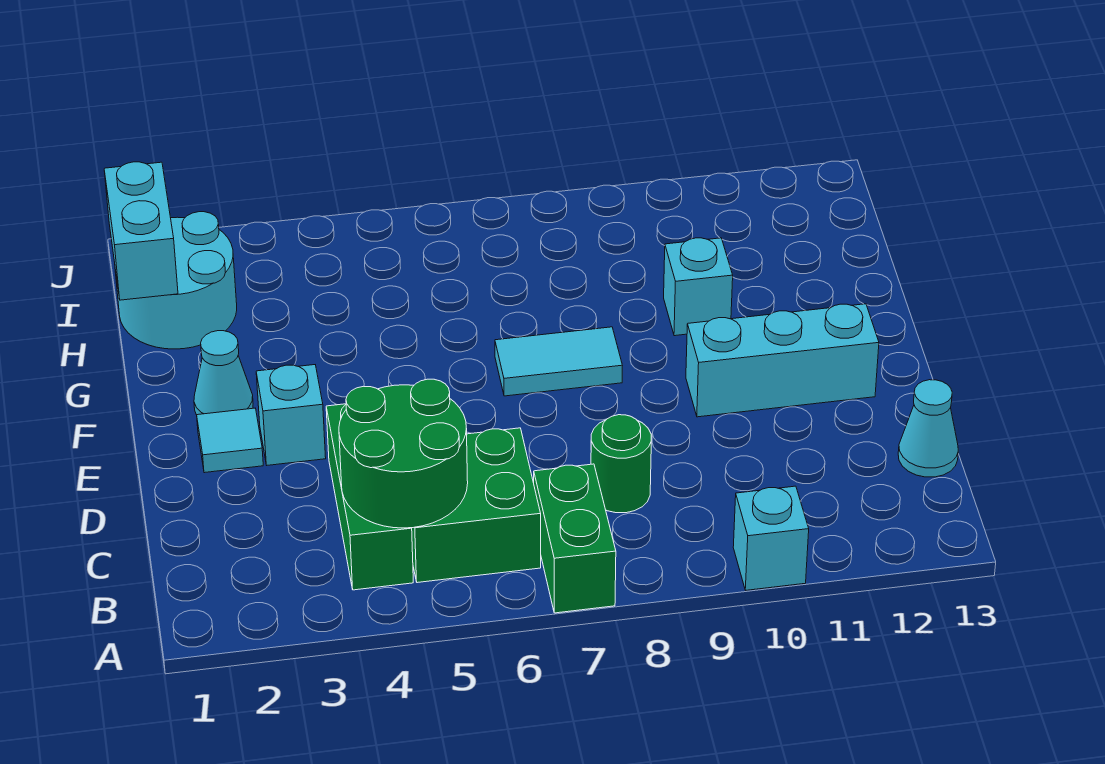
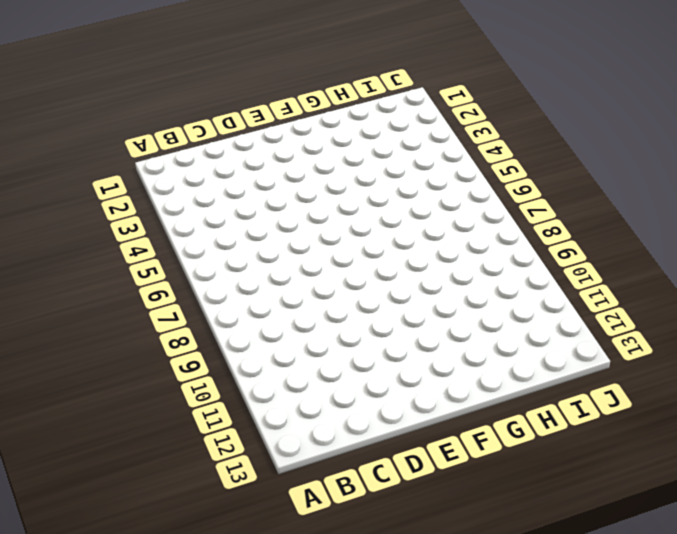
none -> green 1x2 brick [534,464,616,613]
none -> cyan 1x1 brick [733,486,809,590]
none -> green 1x3 brick [326,404,413,590]

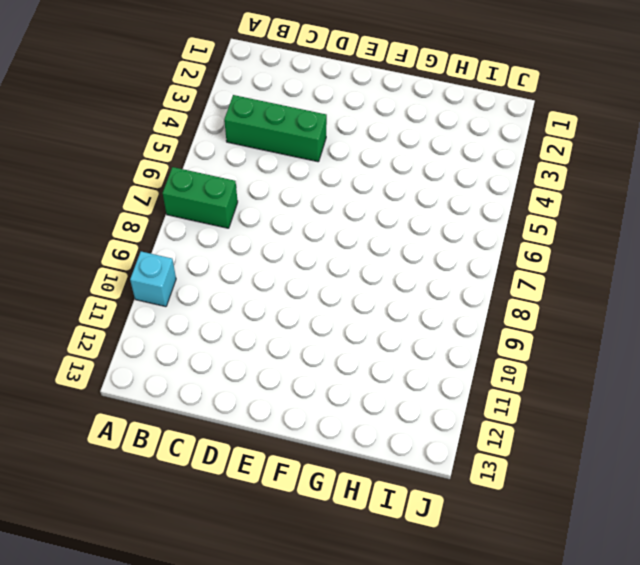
none -> green 2x2 brick [412,428,541,583]
none -> green 1x1 round brick [591,415,651,513]
none -> cyan 1x1 cone [898,380,958,477]

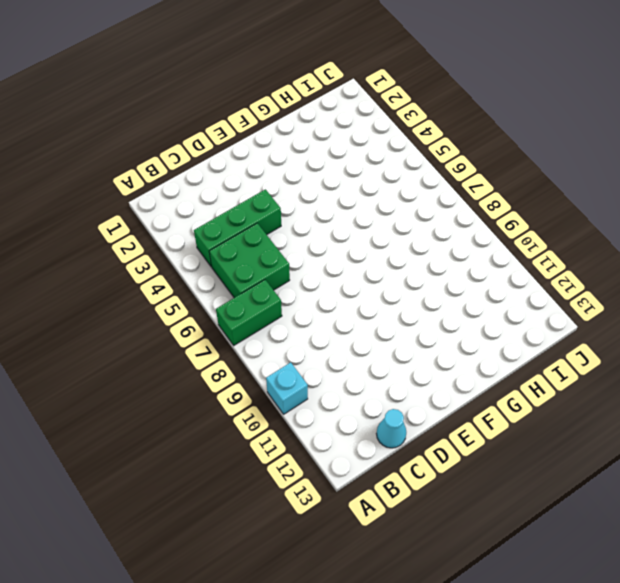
none -> green 1x1 round brick [591,415,651,513]
none -> cyan 1x1 tile [197,408,263,473]
none -> cyan 1x1 brick [256,365,326,465]

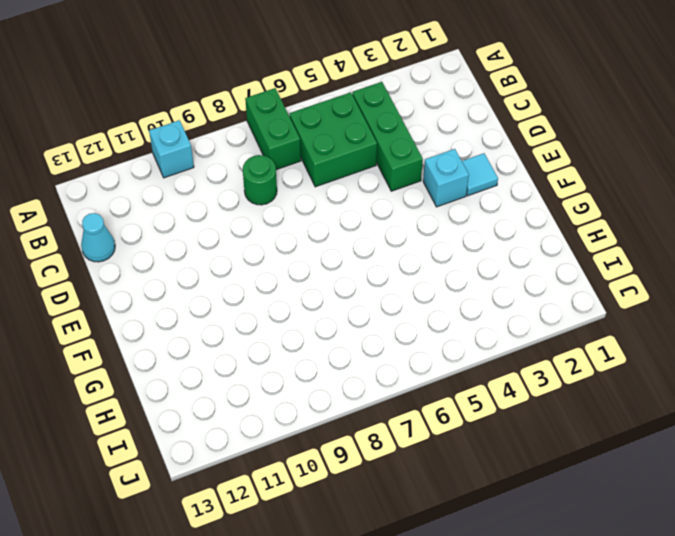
none -> cyan 1x3 brick [686,304,879,417]
none -> cyan 1x1 cone [194,331,253,415]
none -> cyan 1x2 tile [495,327,622,396]

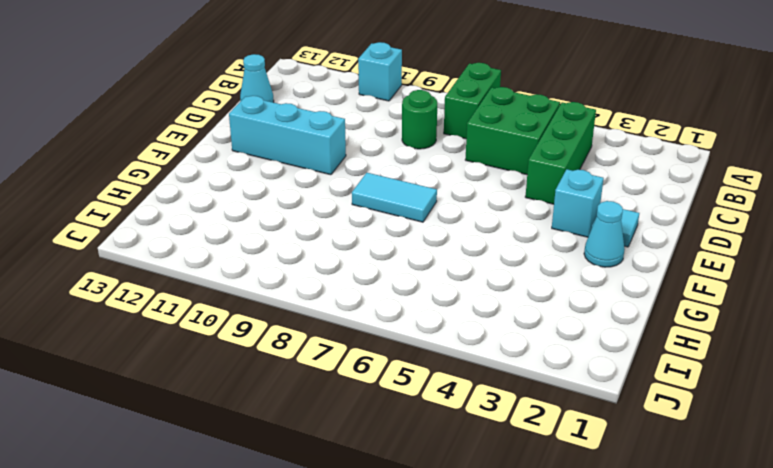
none -> cyan 1x1 brick [664,238,733,336]
none -> cyan 2x2 round brick [115,212,237,349]
none -> green 2x2 round brick [339,379,468,528]

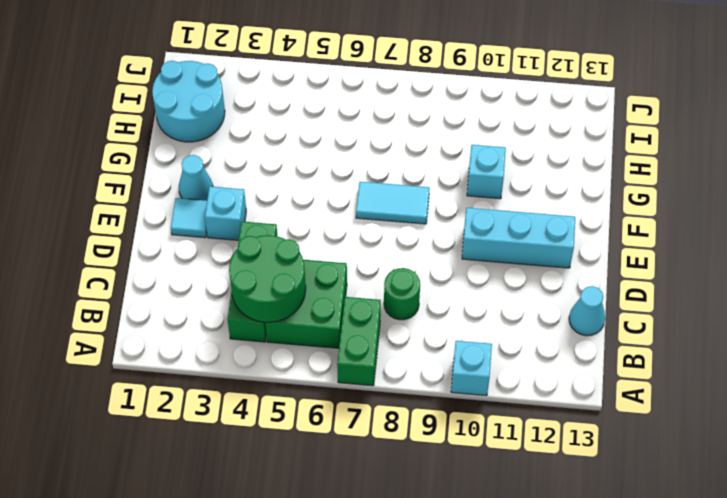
none -> cyan 1x2 brick [104,162,178,300]

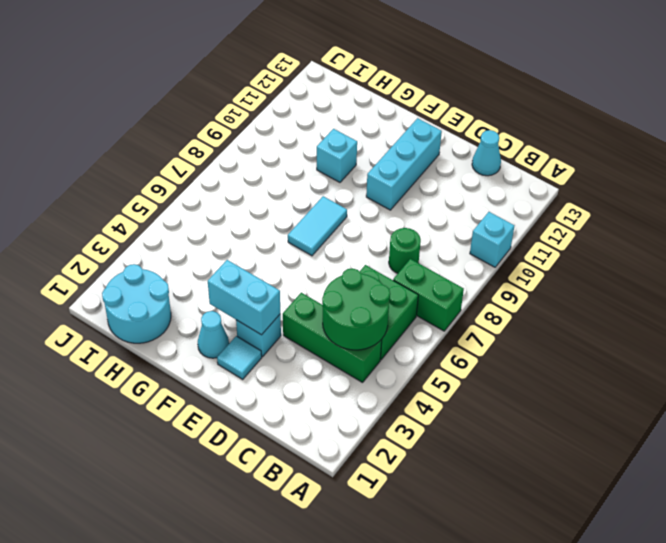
cyan 1x2 brick [208,260,280,335] -> cyan 1x2 brick moved to [104,162,178,300]

